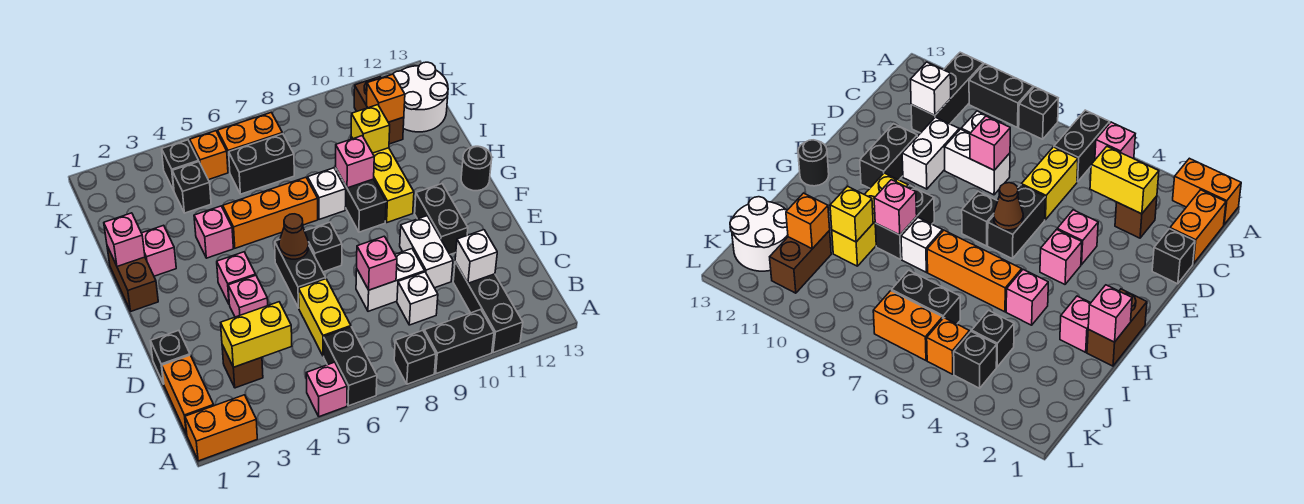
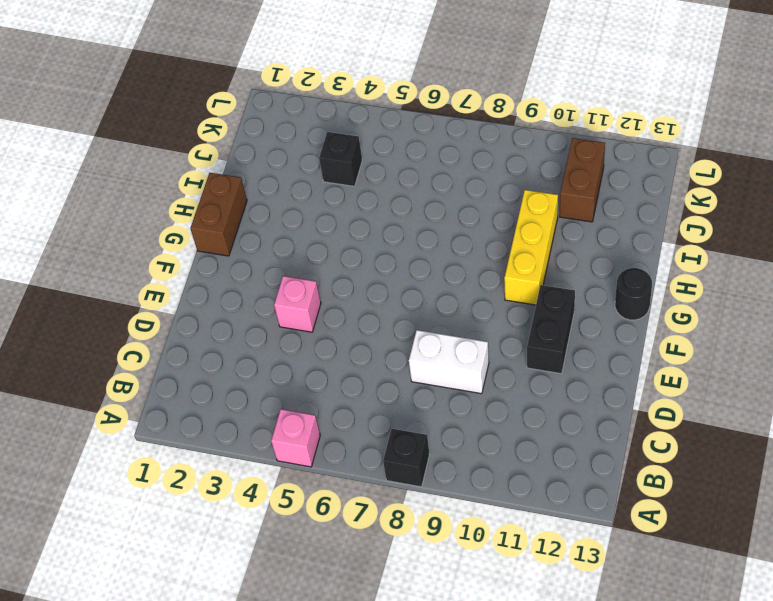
none -> orange 1x2 brick [185,395,257,461]
none -> black 1x2 brick [324,327,377,406]
none -> black 1x2 brick [424,309,494,374]
none -> black 1x3 brick [453,262,523,353]

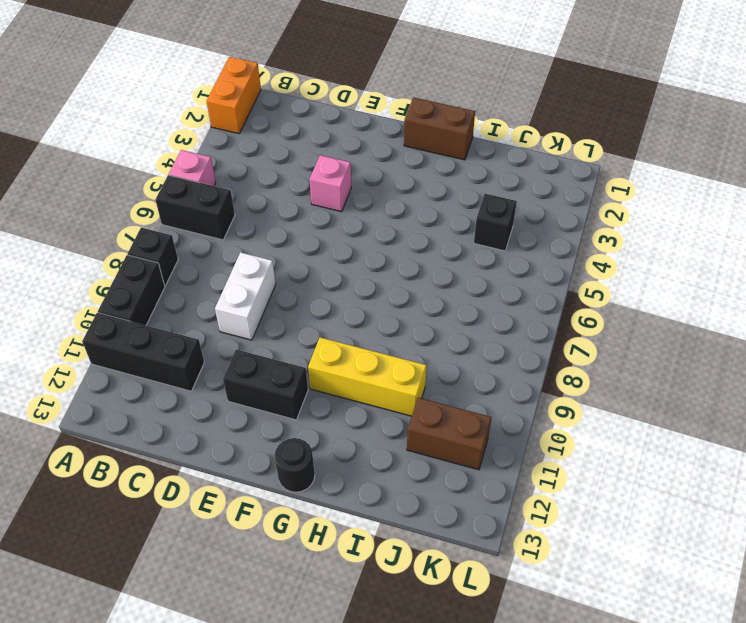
none -> orange 1x2 brick [162,355,214,435]
none -> brown 1x1 brick [222,345,263,388]
none -> yellow 1x2 brick [299,279,351,356]
none -> white 1x1 brick [397,272,438,325]

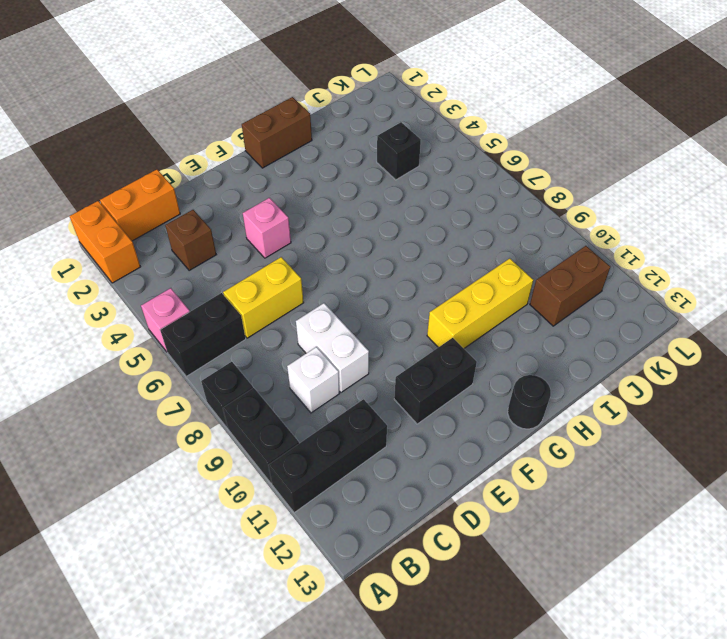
none -> black 1x1 brick [151,330,190,384]
none -> white 1x2 brick [400,216,453,288]
none -> black 1x2 brick [275,240,326,308]
none -> pink 1x1 brick [217,252,256,304]

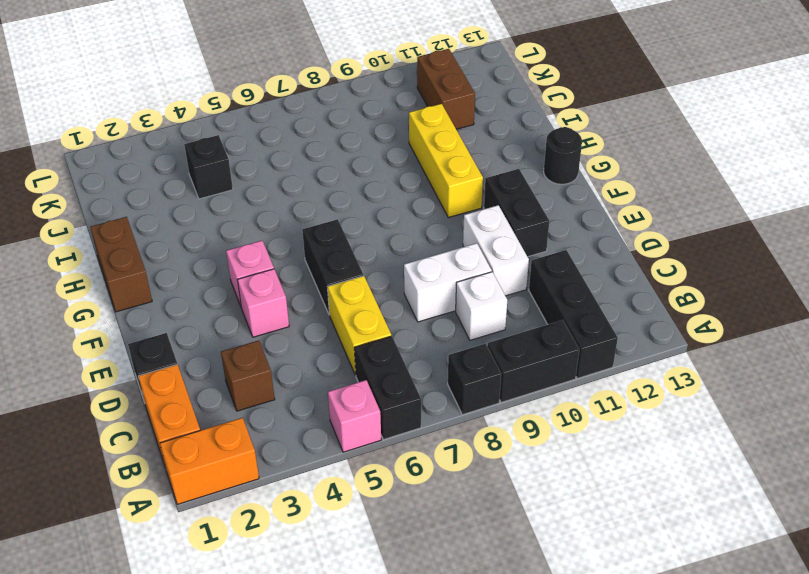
none -> black 1x1 brick [305,222,342,272]
none -> black 1x2 brick [336,169,386,232]
none -> pink 1x1 brick [142,225,176,276]
none -> pink 1x1 brick [194,206,233,258]

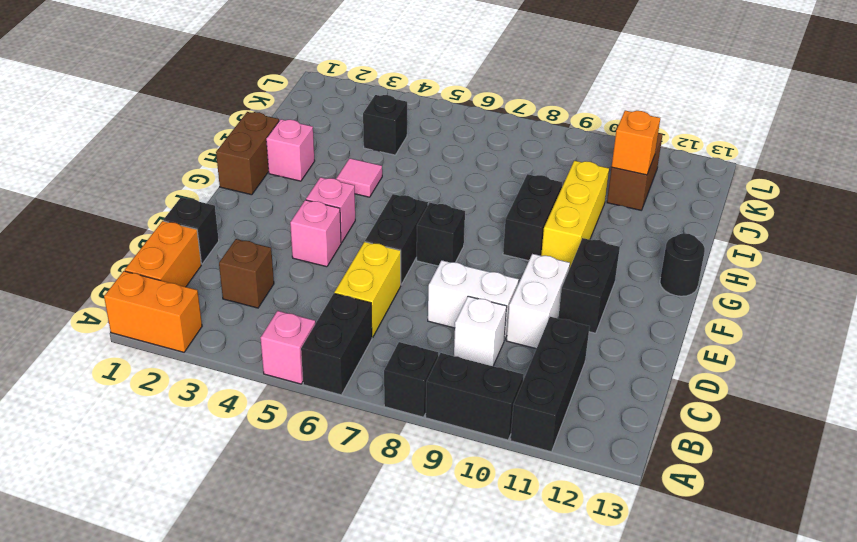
pink 1x1 tile [336,158,382,197] -> pink 1x1 brick [194,206,233,258]
none -> orange 1x3 brick [223,177,318,248]
none -> white 1x1 brick [308,168,346,219]
none -> black 1x2 brick [229,134,294,194]
none -> white 2x2 round brick [393,62,448,132]

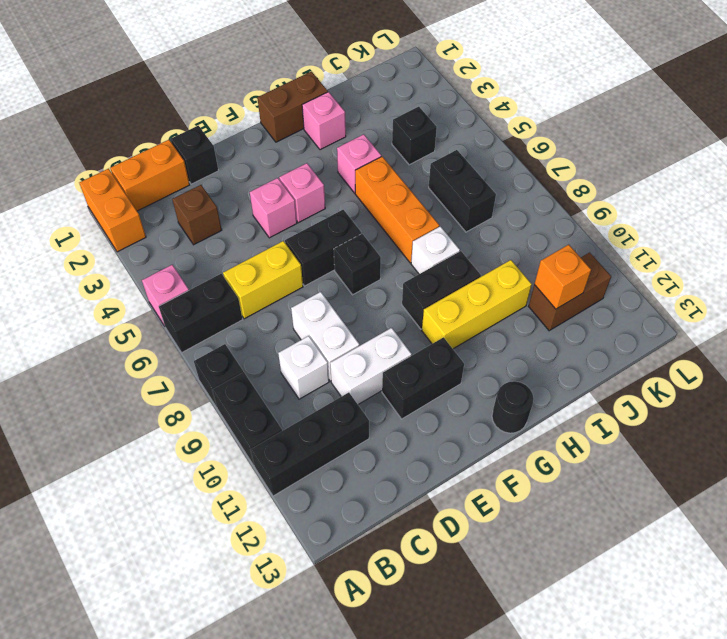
none -> white 2x2 round brick [393,62,448,132]
none -> black 1x1 brick [162,140,199,190]
none -> orange 1x1 brick [190,131,228,180]
none -> orange 1x2 brick [218,112,282,172]

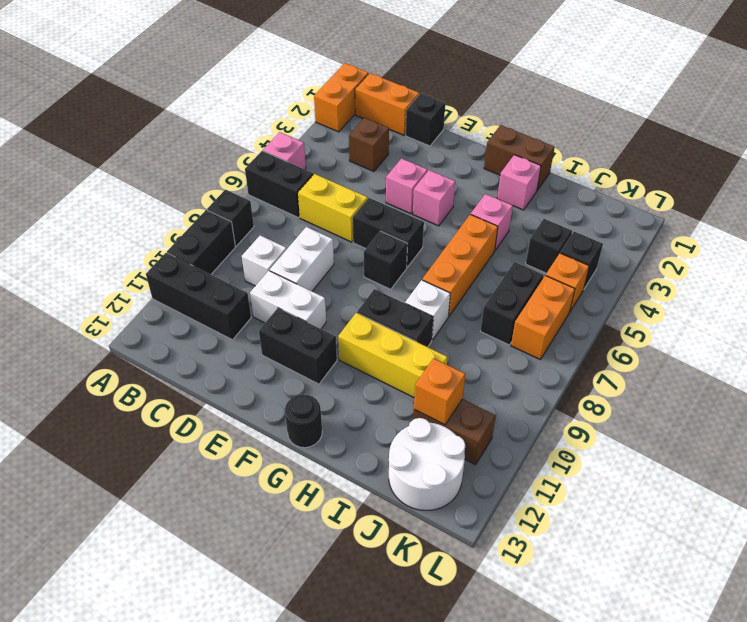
none -> yellow 1x2 brick [221,302,292,367]
none -> white 1x1 brick [455,230,497,283]
none -> pink 1x1 brick [357,236,397,290]
none -> brown 1x1 cone [279,214,309,259]

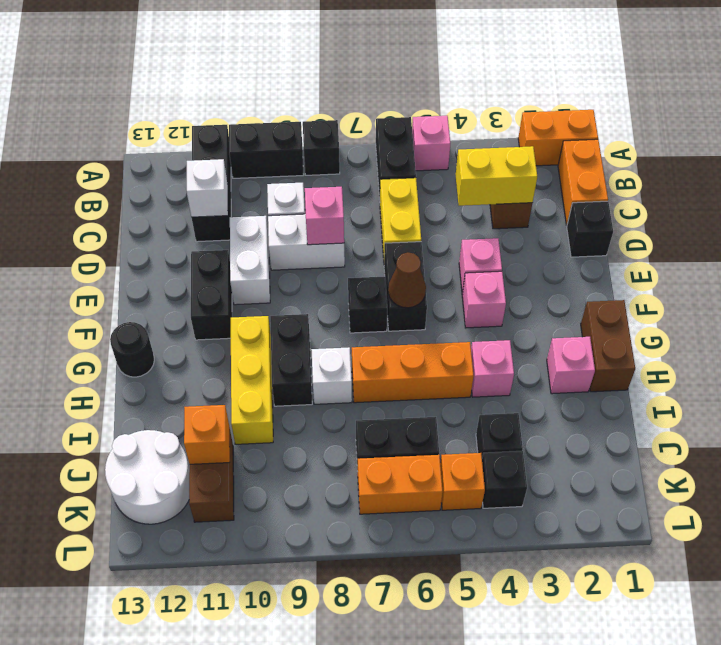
none -> pink 1x1 brick [104,213,145,266]
none -> pink 1x1 brick [336,136,374,188]
none -> yellow 1x1 brick [351,105,390,153]

